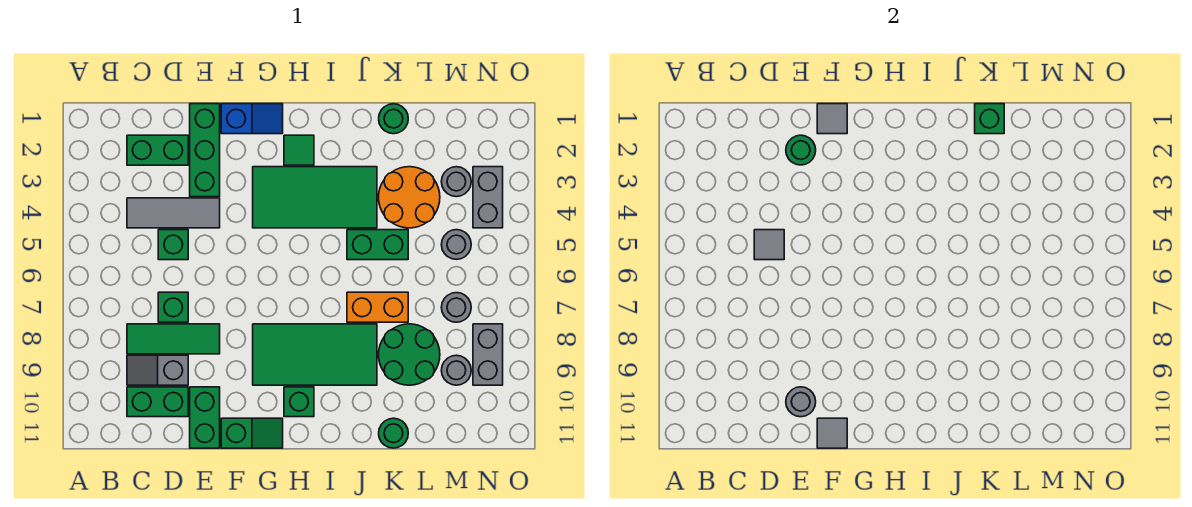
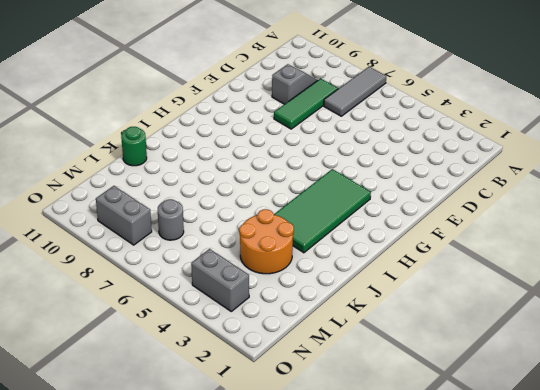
grey 1x3 tile [324,67,386,116] -> grey 1x3 tile moved to [127,198,220,228]
none -> green 1x2 brick [127,135,188,165]
none -> green 1x2 brick [127,387,188,417]
none -> green 1x1 brick [158,230,188,260]
none -> green 1x1 brick [158,292,188,322]

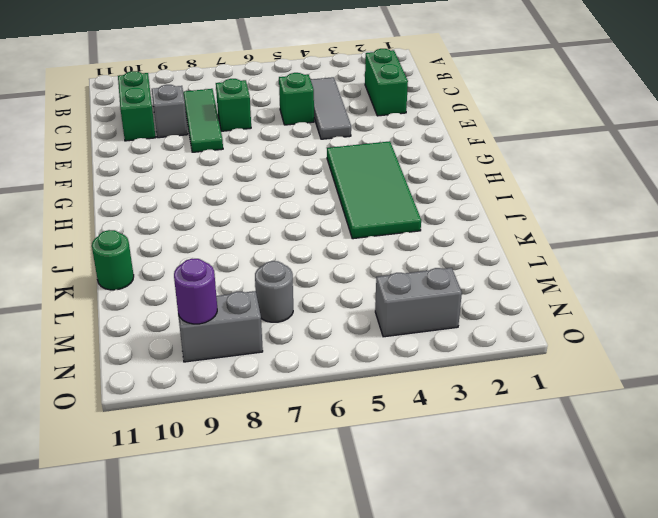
purple 1x1 round brick [174,259,217,324] -> none
none -> green 1x3 brick [190,104,220,197]
none -> green 1x2 brick [190,387,220,448]
none -> blue 1x2 slope [221,104,283,134]
none -> green 1x2 slope [221,418,283,448]

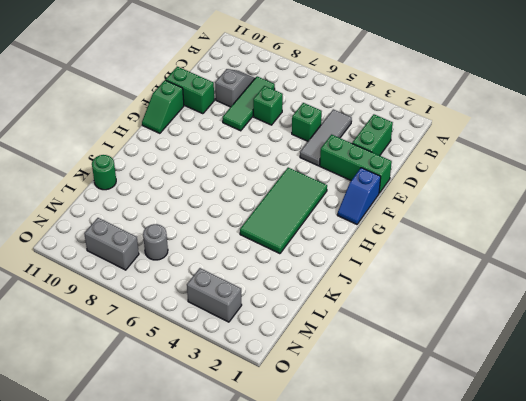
none -> green 1x2 brick [127,387,188,417]
none -> green 2x4 tile [253,324,377,385]
none -> green 1x1 tile [284,135,314,165]
none -> green 1x1 brick [284,387,314,417]

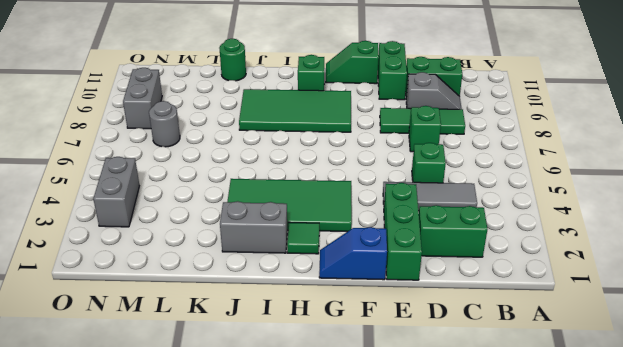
grey 1x2 brick [220,201,287,253] -> none
none -> green 1x2 brick [347,230,408,260]
none -> orange 1x2 brick [347,292,408,322]
none -> green 1x1 round brick [379,104,408,134]
none -> orange 2x2 round brick [379,167,440,228]

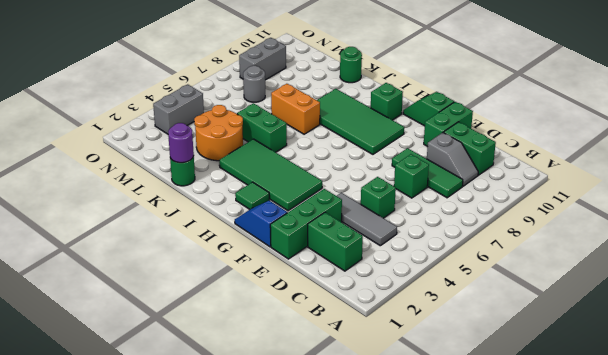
purple 1x1 round brick [168,123,194,163] -> green 1x1 brick [975,104,1004,134]
none -> green 2x2 round brick [379,324,440,385]
none -> grey 1x1 round brick [441,167,471,197]
none -> grey 1x1 round brick [441,230,471,259]
none -> grey 1x1 round brick [441,355,471,385]

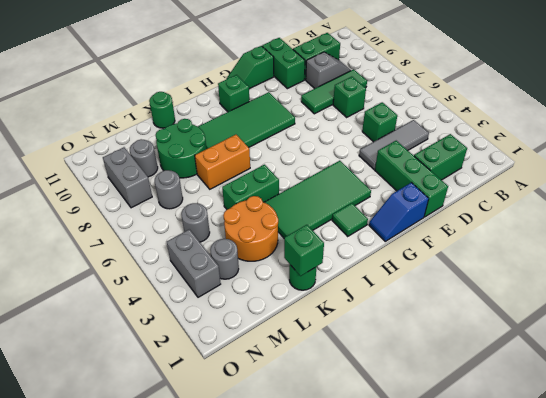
none -> grey 1x1 tile [754,230,784,260]
none -> green 1x1 round brick [786,135,816,165]
none -> grey 1x1 round brick [786,387,816,417]
none -> grey 1x1 tile [817,104,847,134]

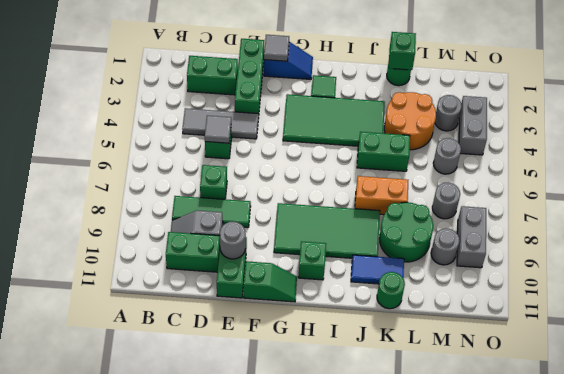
blue 1x2 tile [351,255,404,284] -> none
none -> green 1x1 round brick [786,135,816,165]
none -> grey 1x1 tile [817,418,847,448]

